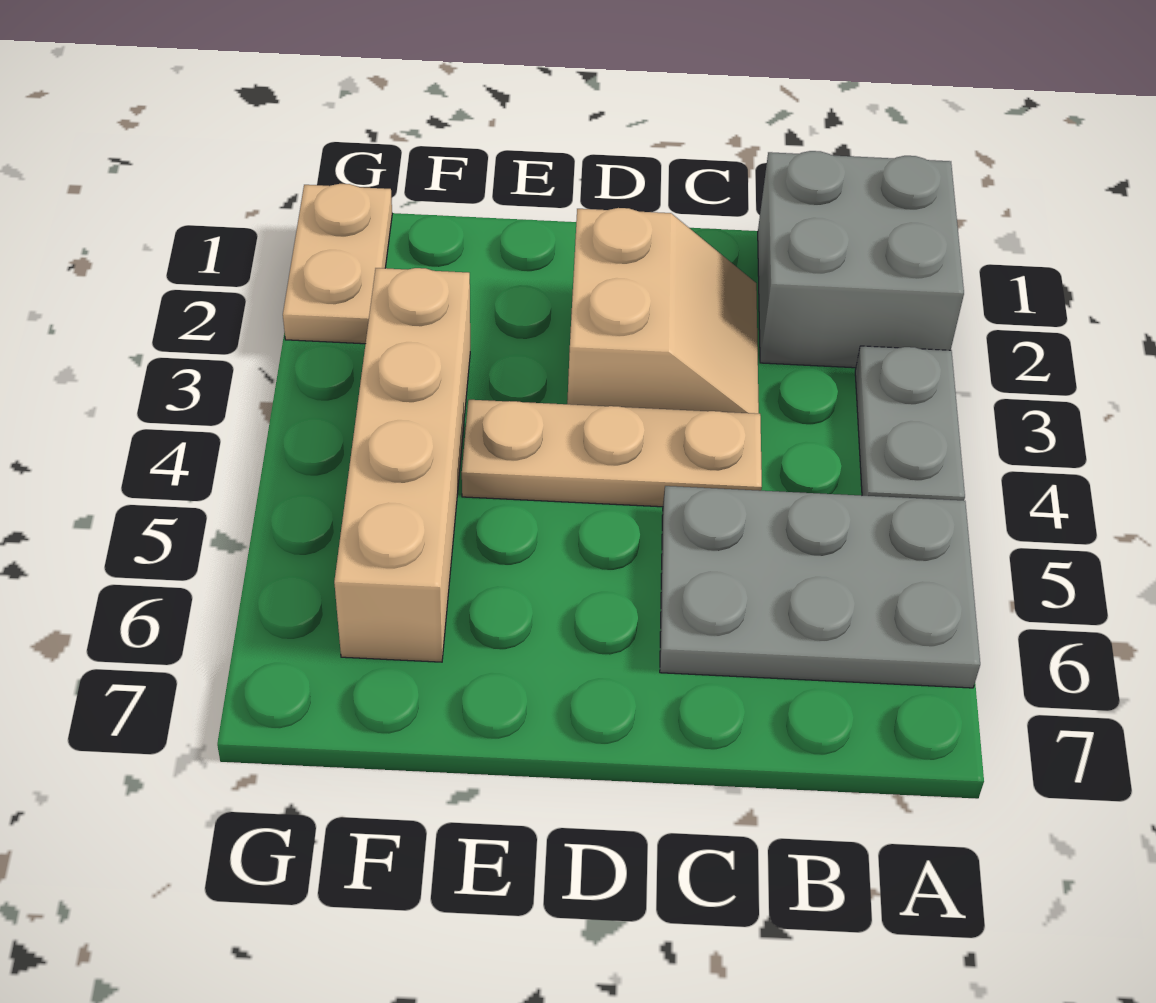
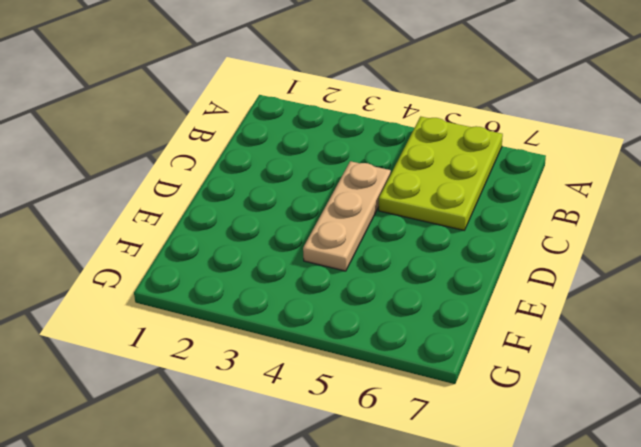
lime 2x3 plate [379,117,503,230] -> grey 2x3 plate [660,486,980,688]
none -> grey 2x2 brick [758,151,964,368]
none -> grey 1x2 plate [855,346,965,500]

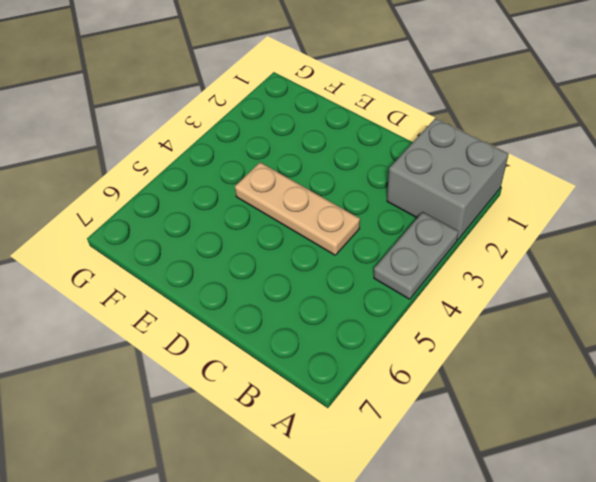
none -> grey 2x3 plate [660,486,980,688]
none -> tan 2x2 slope [567,208,759,414]

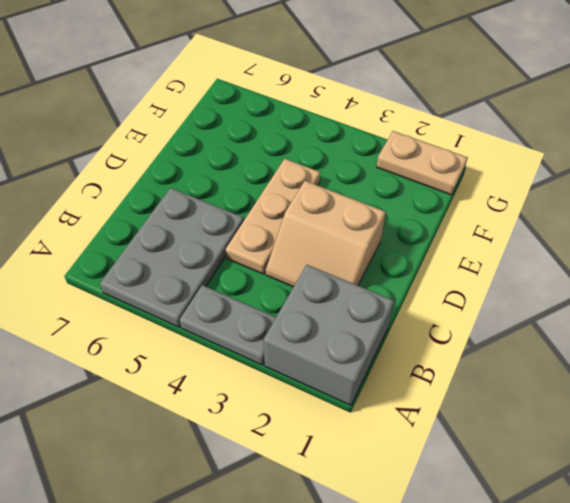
none -> tan 1x4 brick [334,268,470,662]

